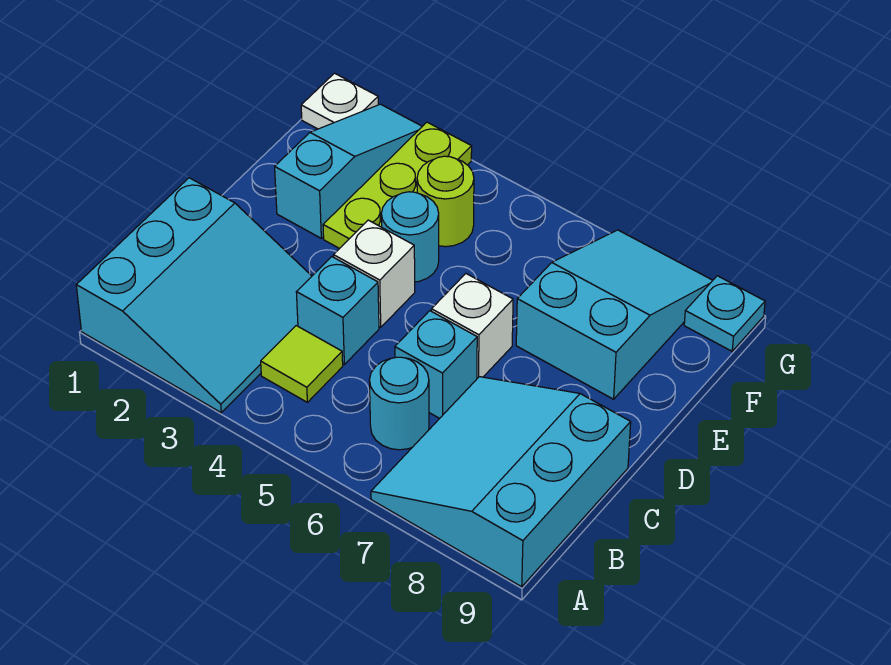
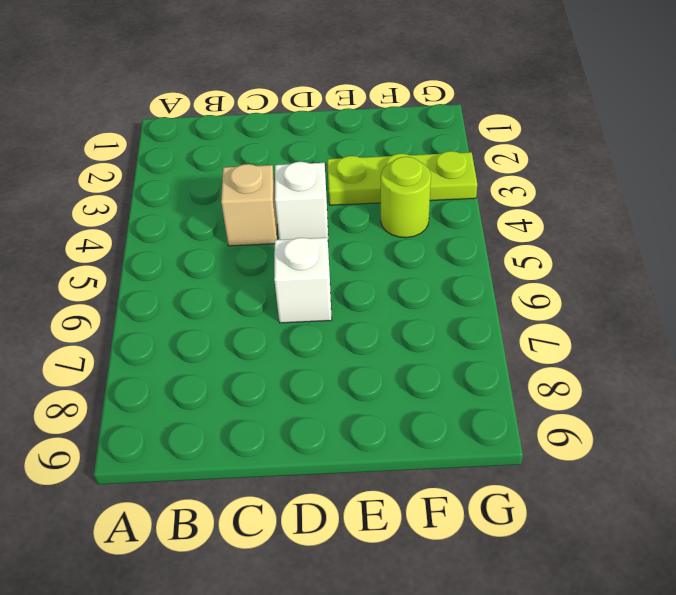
tan 1x1 brick [221,164,277,246] -> cyan 1x1 brick [296,257,379,364]
none -> cyan 3x3 slope [76,178,312,412]
none -> cyan 3x3 slope [371,377,631,587]
none -> lime 1x1 tile [261,326,343,402]

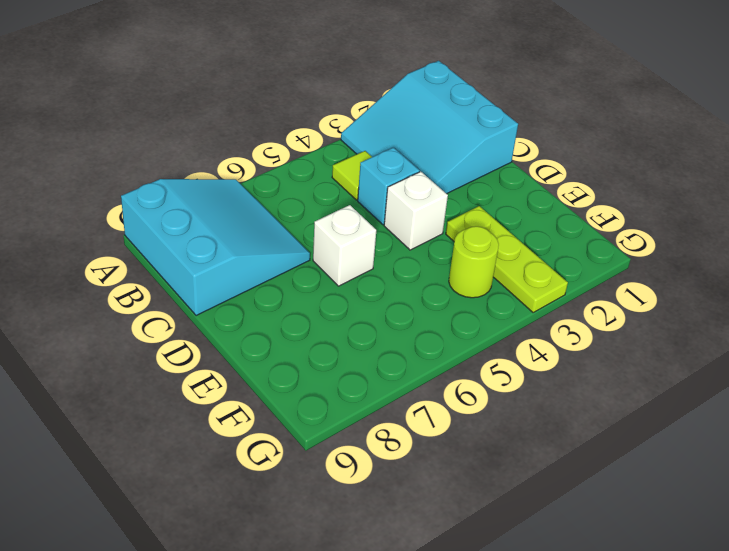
none -> cyan 1x1 round brick [369,357,429,450]
none -> cyan 1x1 brick [395,311,477,418]
none -> cyan 1x3 slope [275,104,422,238]

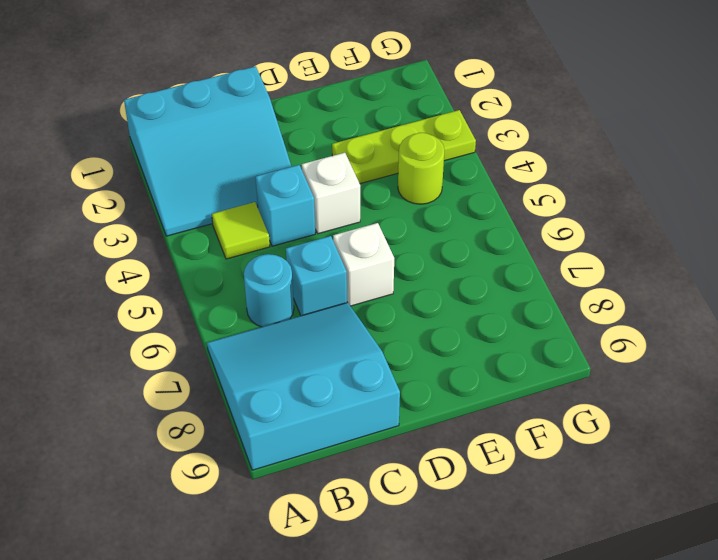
none -> cyan 1x3 slope [275,104,422,238]
none -> cyan 1x1 round brick [381,192,439,282]
none -> cyan 2x3 slope [516,230,713,399]

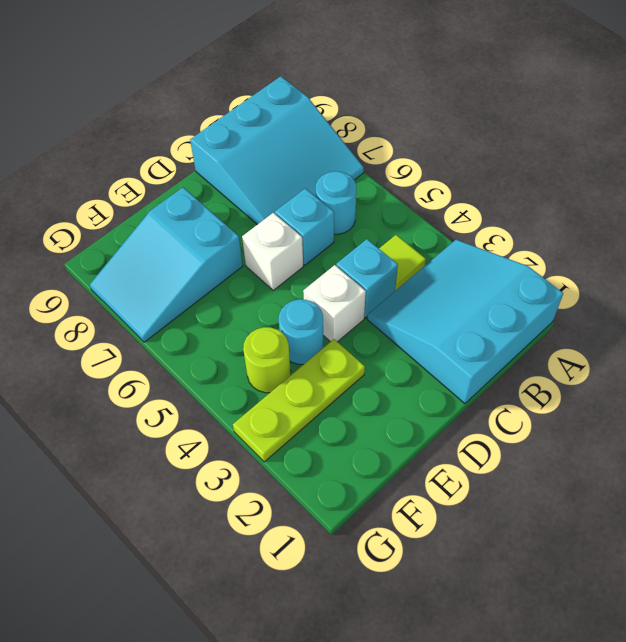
none -> cyan 1x3 slope [275,104,422,238]
none -> white 1x1 plate [301,73,378,129]
none -> cyan 1x1 plate [684,276,765,351]

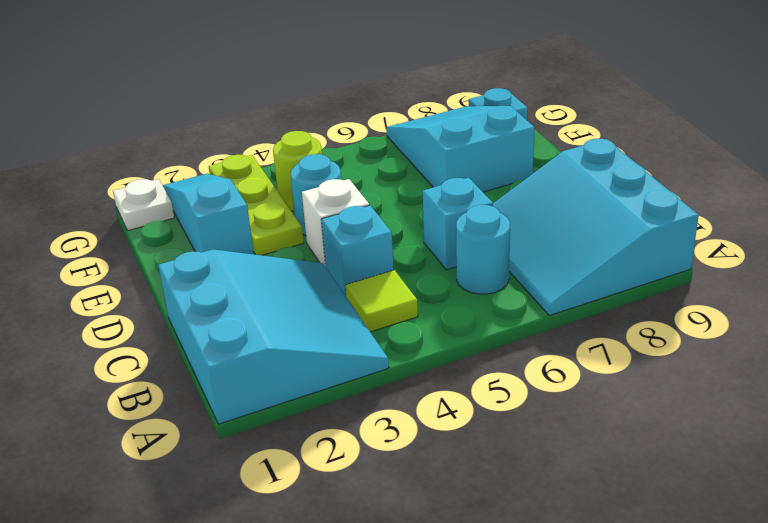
none -> white 1x1 brick [432,274,513,378]

